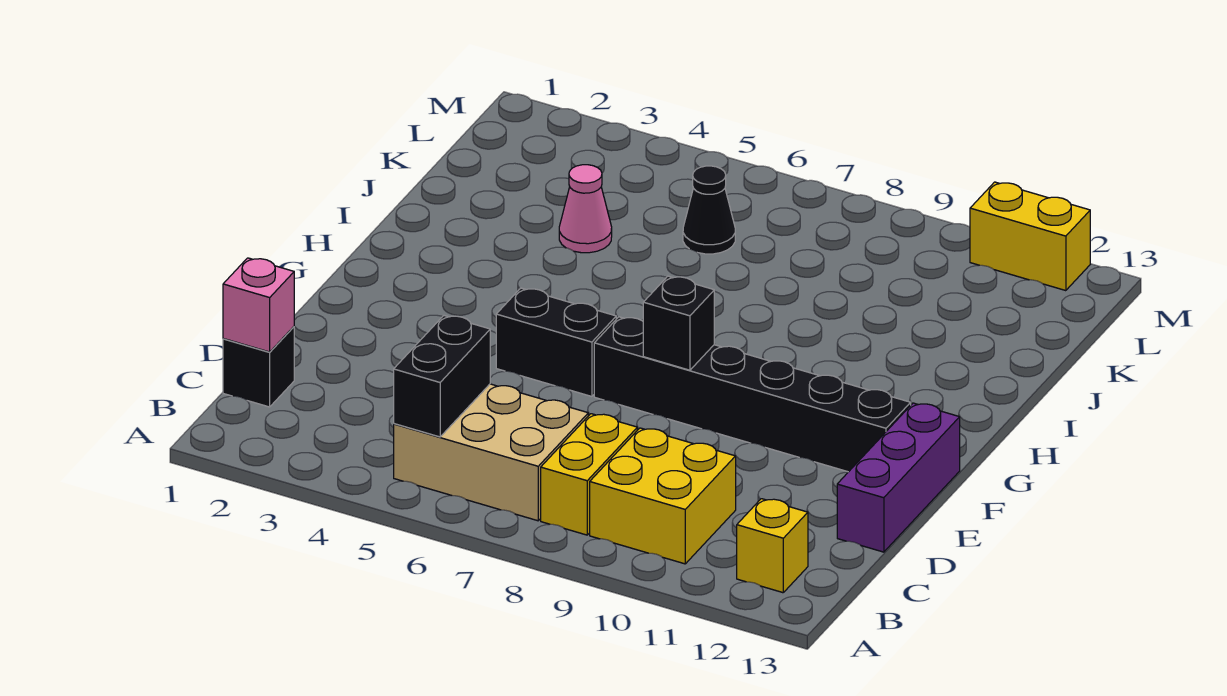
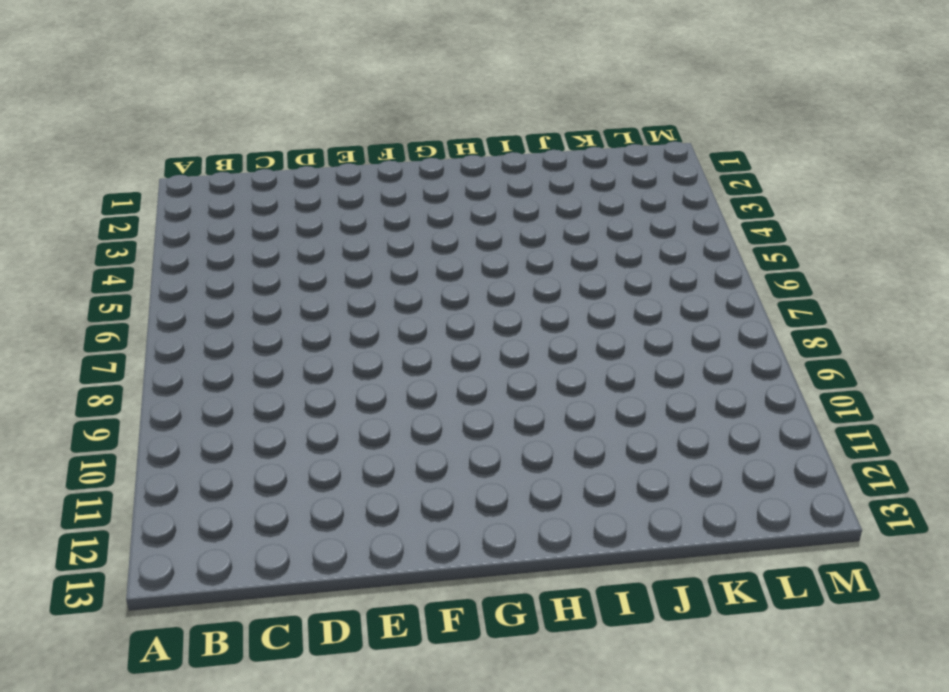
none -> tan 2x3 brick [394,384,588,521]
none -> yellow 1x2 brick [541,414,637,535]
none -> yellow 2x2 brick [590,428,736,564]

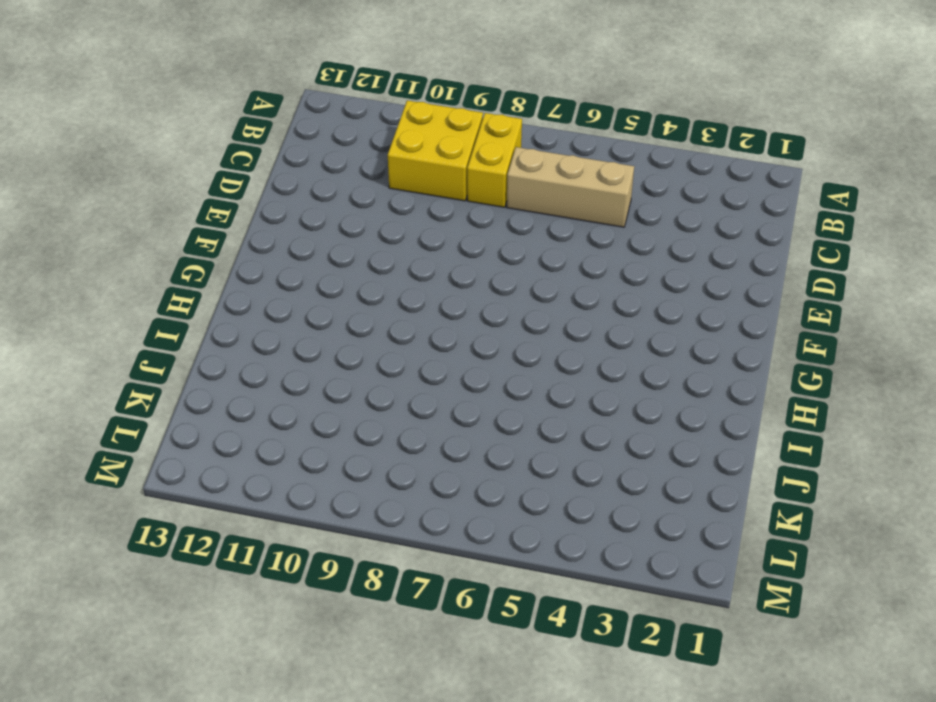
tan 1x3 brick [507,147,634,227] -> tan 2x3 brick [394,384,588,521]
none -> yellow 1x1 brick [737,499,808,593]
none -> black 1x1 brick [223,327,294,407]
none -> purple 1x3 brick [837,403,960,552]

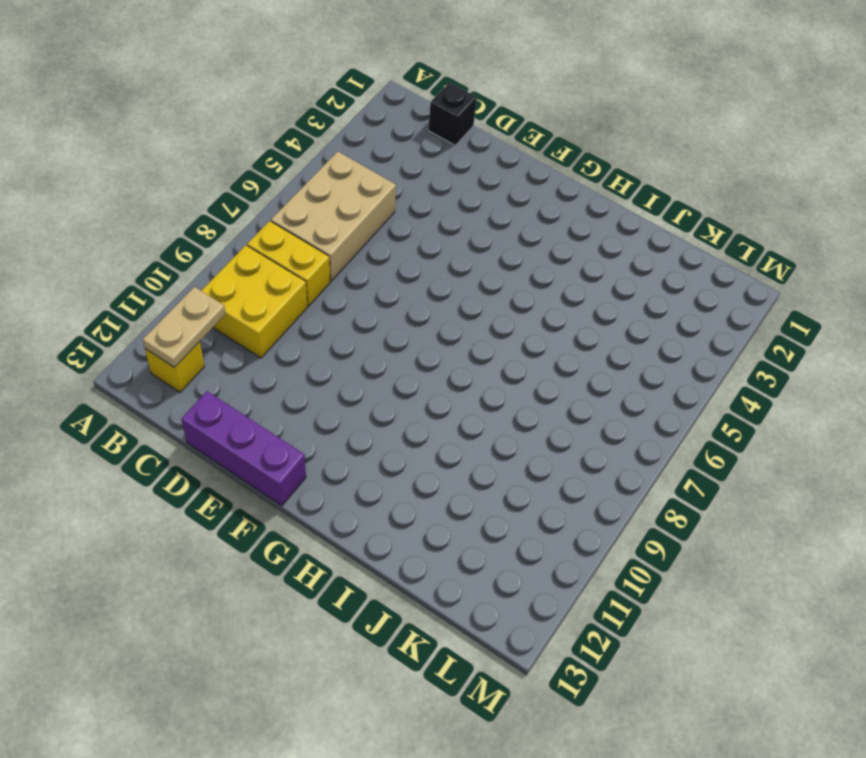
tan 1x2 plate [143,287,225,367] -> none
none -> black 1x2 brick [496,288,616,397]
none -> black 1x6 brick [594,317,911,472]
none -> pink 1x1 cone [559,165,612,253]

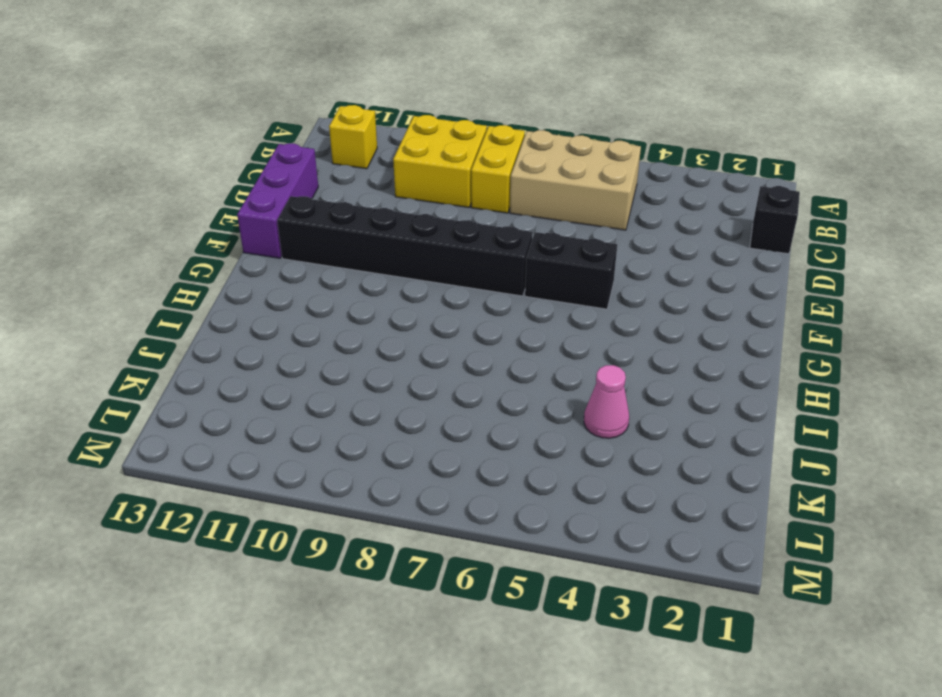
none -> black 1x1 cone [683,166,735,254]
none -> yellow 1x2 brick [970,182,1090,291]
none -> black 1x2 brick [394,316,490,437]

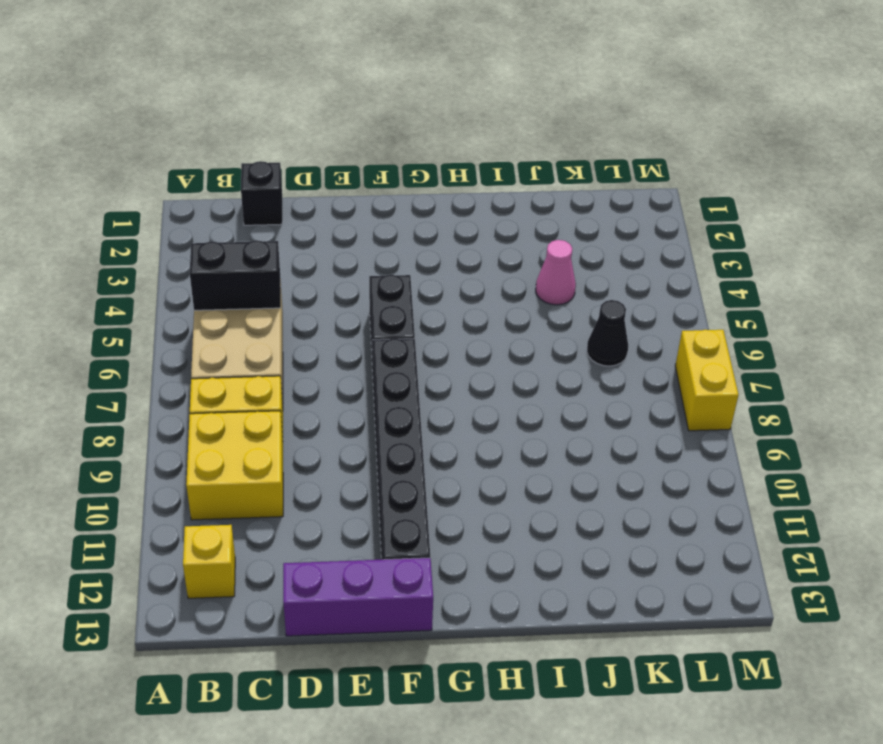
yellow 1x2 brick [675,330,739,431] -> yellow 1x2 brick moved to [970,182,1090,291]
none -> pink 1x1 brick [223,258,294,352]
none -> black 1x1 brick [643,276,714,370]

